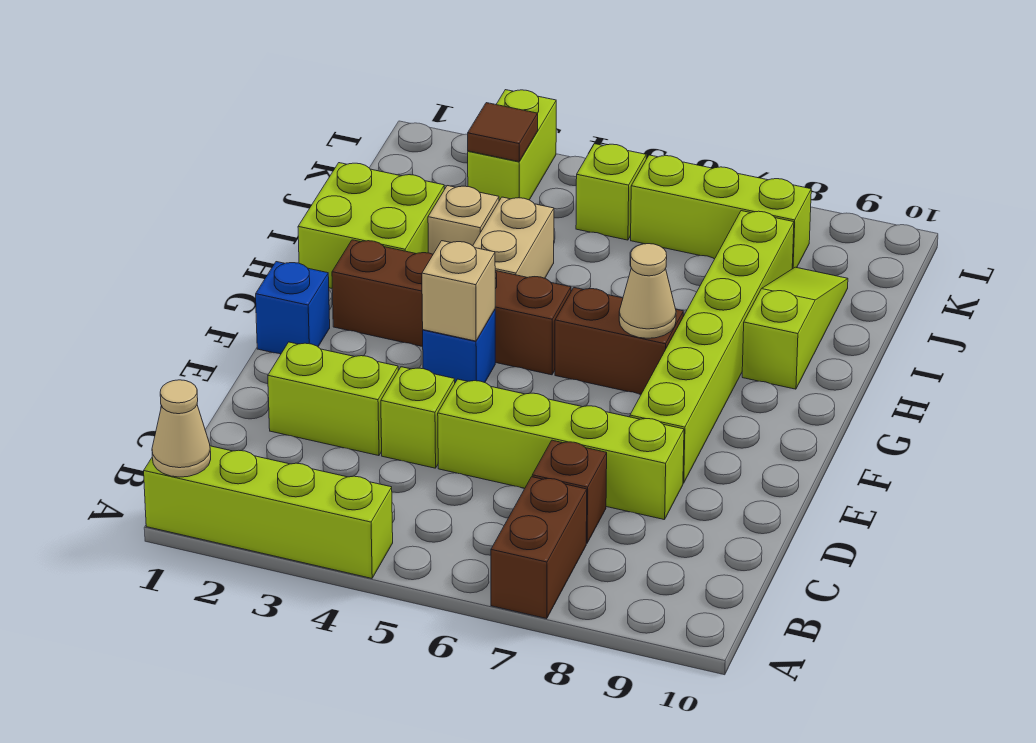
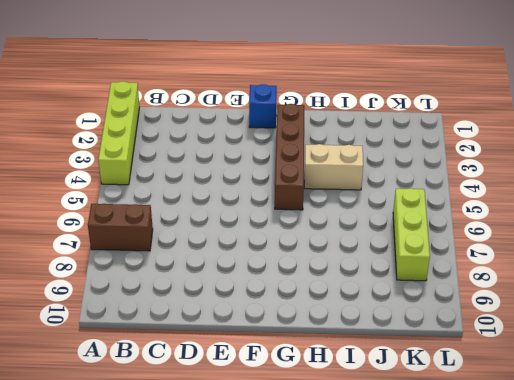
none -> brown 1x1 brick [532,440,607,543]
none -> lime 1x2 brick [268,342,398,456]
none -> lime 1x1 brick [381,367,455,468]

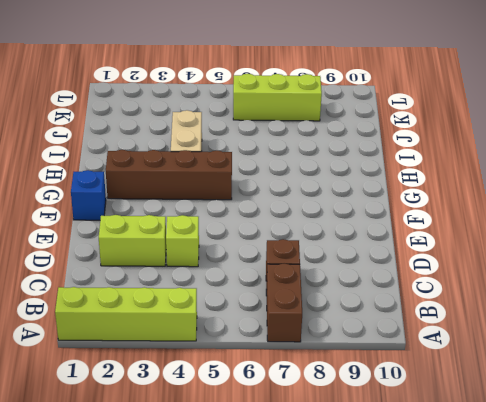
none -> lime 1x4 brick [438,379,684,520]
none -> lime 1x6 brick [630,211,794,483]
none -> blue 1x1 brick [423,310,495,383]

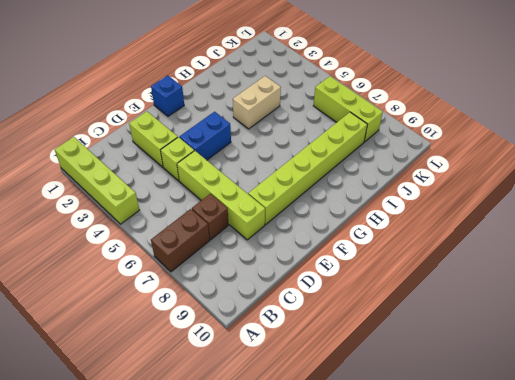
blue 1x2 brick [179,112,231,160] -> blue 1x1 brick [423,310,495,383]
none -> brown 1x4 brick [332,240,571,375]
none -> brown 1x2 brick [555,288,683,394]
none -> lime 2x2 brick [298,163,444,288]

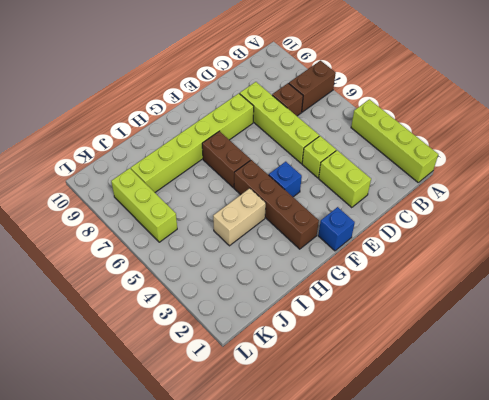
none -> lime 2x2 brick [298,163,444,288]
none -> lime 1x3 slope [742,267,848,389]
none -> tan 1x1 brick [428,186,499,254]

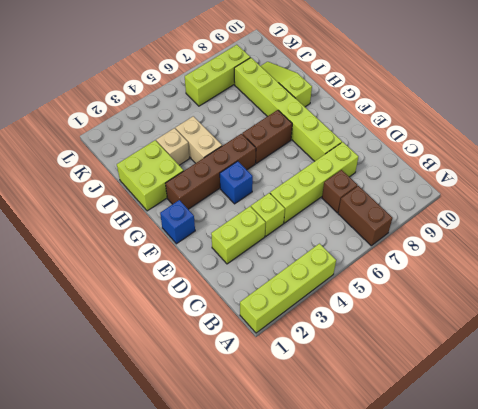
none -> lime 1x2 brick [468,90,556,201]
none -> lime 1x1 brick [576,144,646,240]
none -> tan 1x1 cone [152,380,211,477]

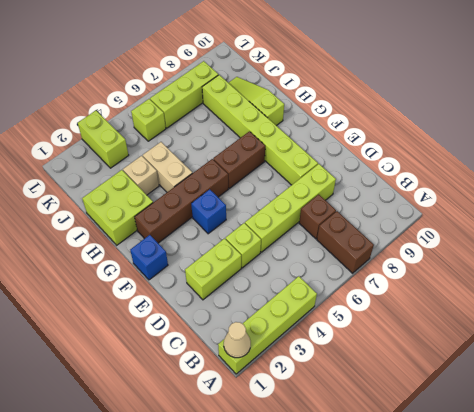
none -> tan 1x1 brick [422,241,495,341]
none -> tan 1x1 cone [619,244,676,338]
none -> brown 1x1 tile [468,103,538,162]

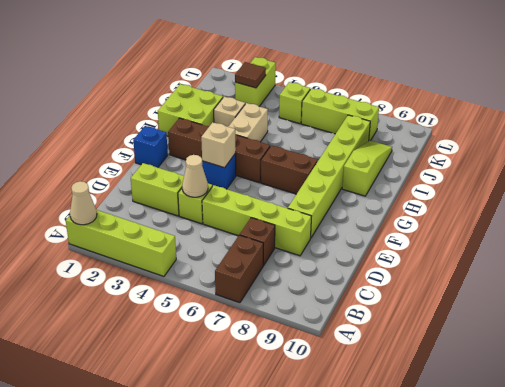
tan 1x1 cone [182,155,208,197] -> tan 1x1 cone moved to [619,244,676,338]

